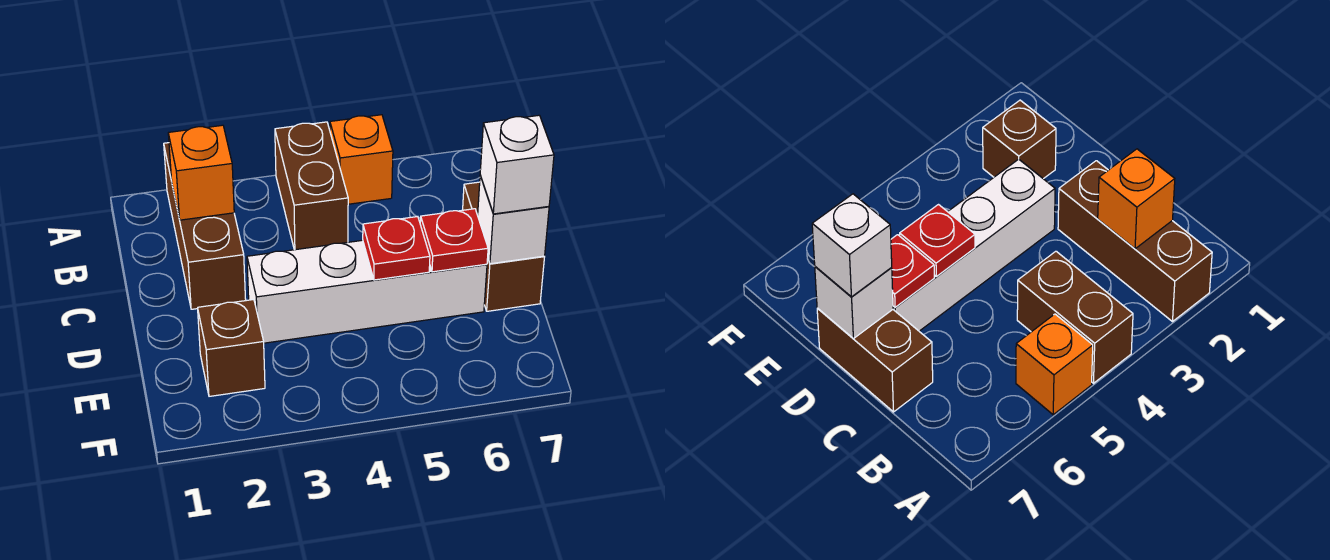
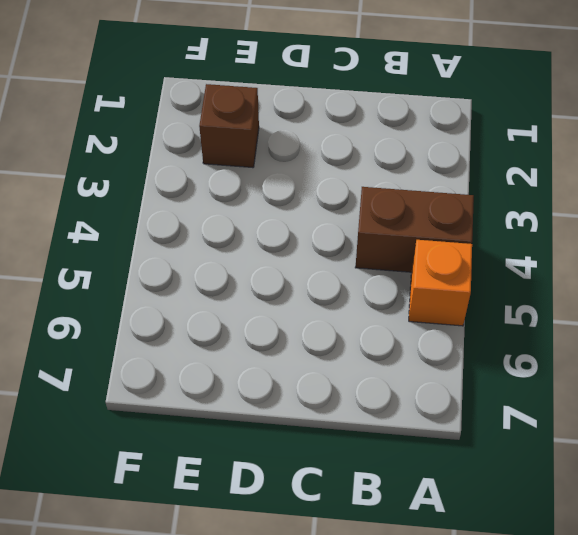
none -> brown 1x3 brick [164,143,246,309]
none -> brown 1x2 brick [463,182,544,311]

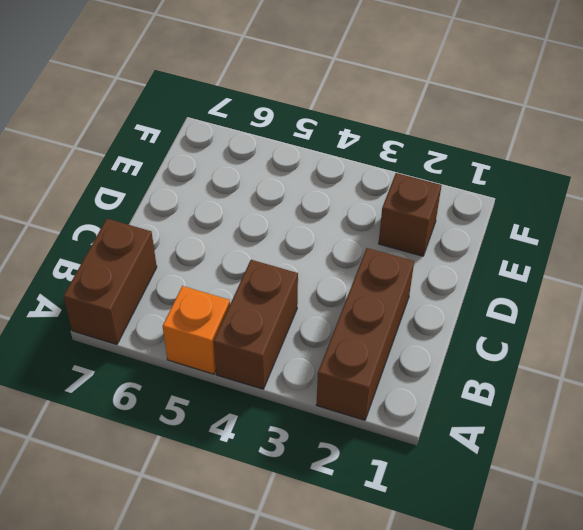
brown 1x2 brick [63,219,157,344] -> brown 1x2 brick moved to [463,182,544,311]
none -> white 1x4 brick [247,240,487,343]
none -> orange 1x1 brick [168,125,234,220]

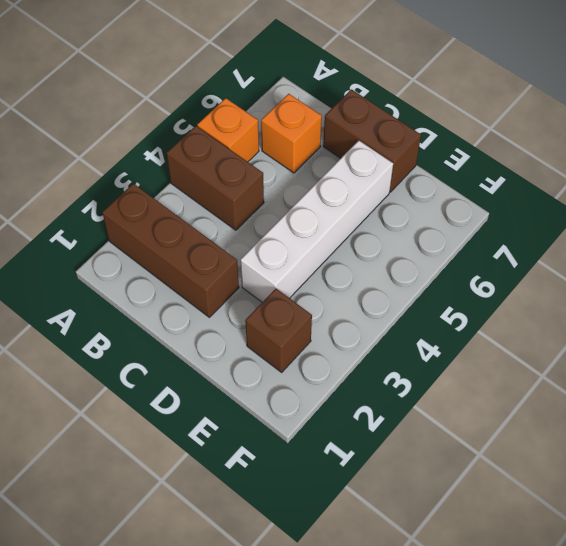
orange 1x1 brick [261,94,322,173] -> orange 1x1 brick moved to [168,125,234,220]
none -> red 1x1 plate [363,217,430,280]
none -> red 1x1 plate [420,209,488,272]

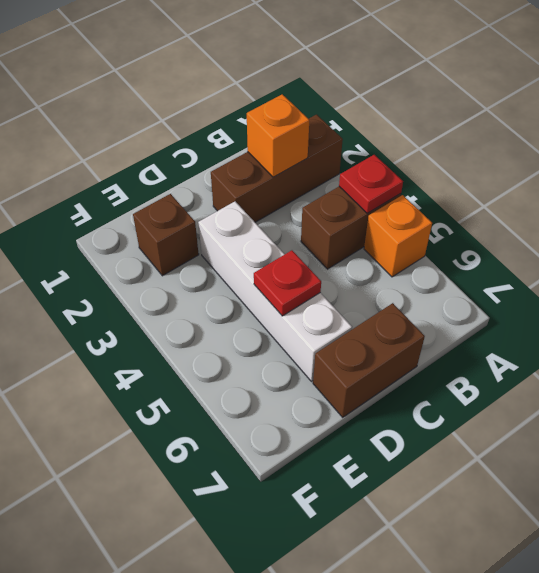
red 1x1 plate [339,155,403,213] -> red 1x1 plate moved to [420,209,488,272]
none -> white 1x1 brick [478,175,549,264]
none -> white 1x1 brick [480,115,554,214]

